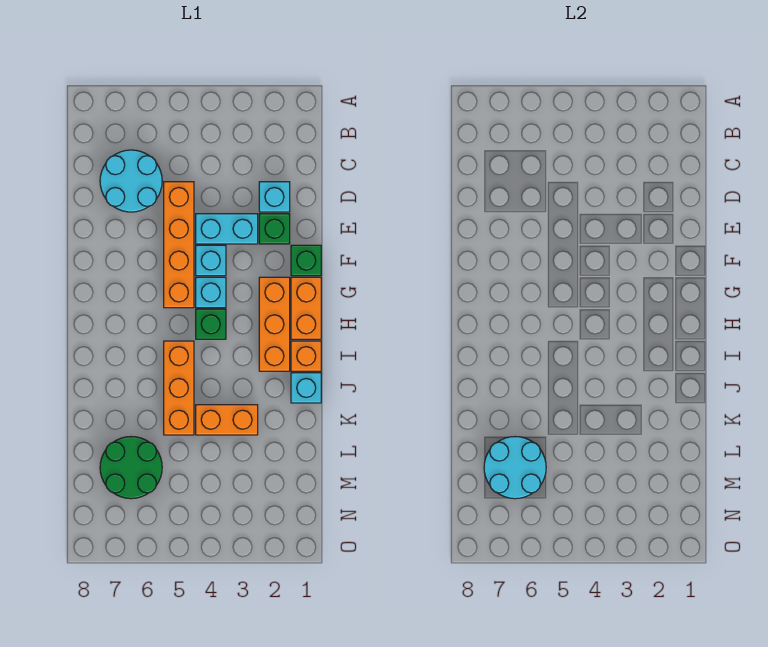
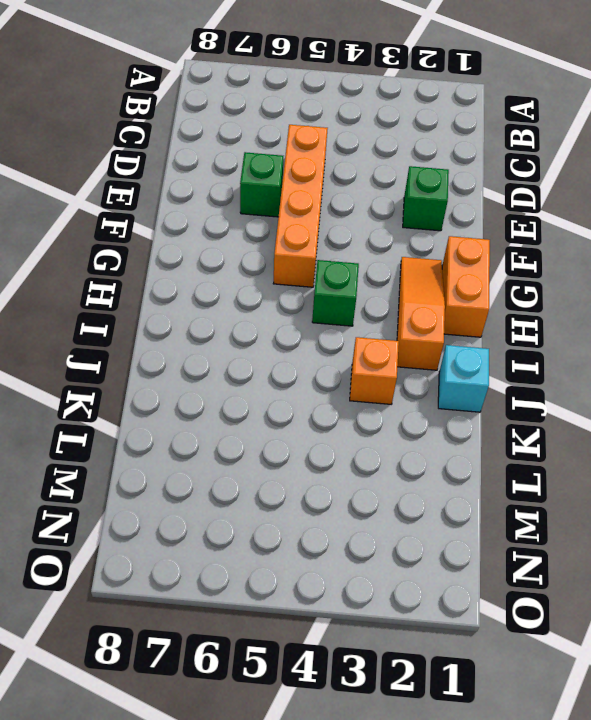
green 1x1 brick [240,152,283,217] -> green 1x1 brick moved to [291,245,321,276]
orange 1x3 slope [397,257,445,370] -> orange 1x3 brick [259,277,290,371]
orange 1x1 brick [350,337,399,404] -> orange 1x1 brick moved to [291,341,321,371]
none -> cyan 2x2 round brick [100,150,162,212]
none -> cyan 1x1 brick [259,182,290,212]
none -> cyan 1x2 brick [196,214,258,244]

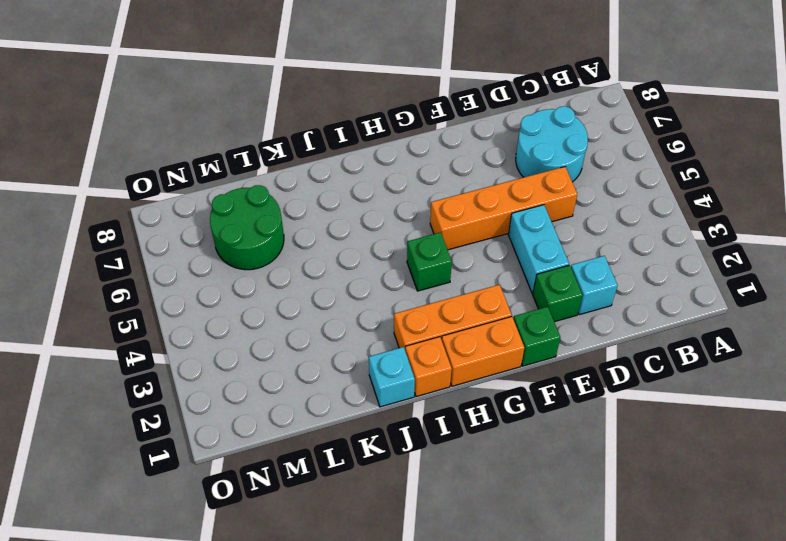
none -> cyan 1x1 brick [196,245,226,276]
none -> cyan 1x1 brick [196,277,226,308]
none -> orange 1x3 brick [164,341,194,435]

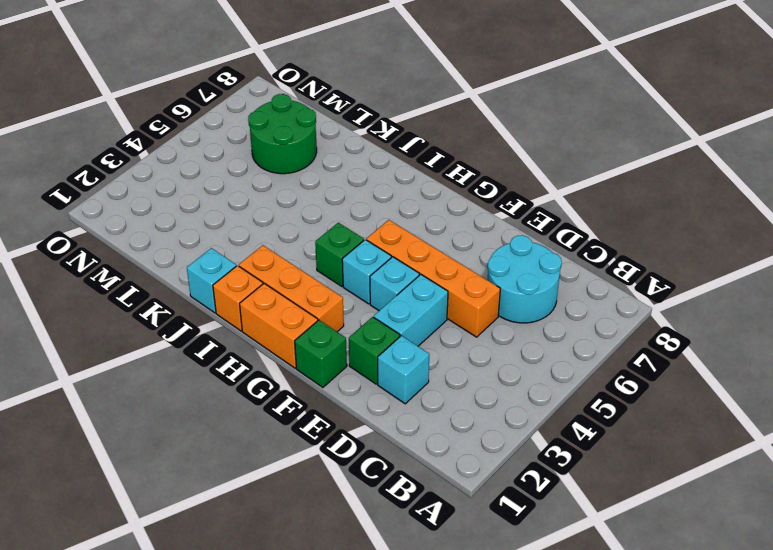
none -> orange 1x3 brick [164,341,194,435]
none -> orange 1x2 brick [196,405,258,435]
none -> cyan 2x2 round brick [484,437,546,499]

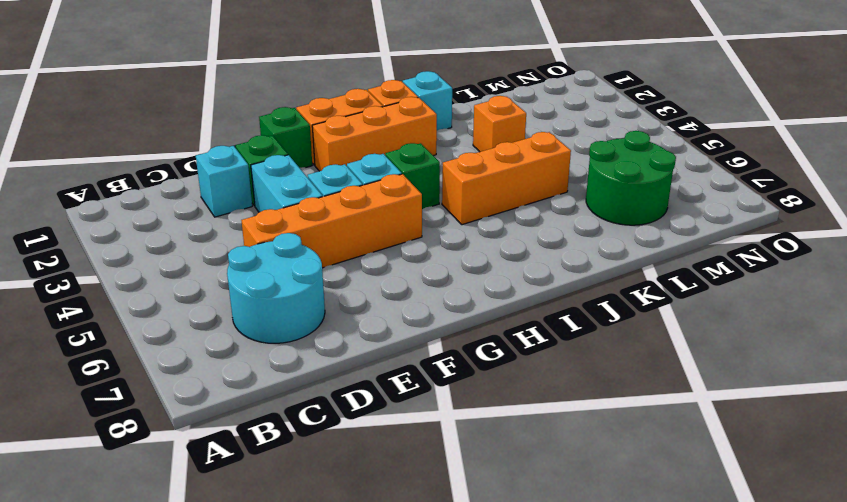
orange 1x1 brick [473,96,526,152] -> orange 1x2 brick [196,405,258,435]
none -> cyan 2x2 round brick [484,437,546,499]

